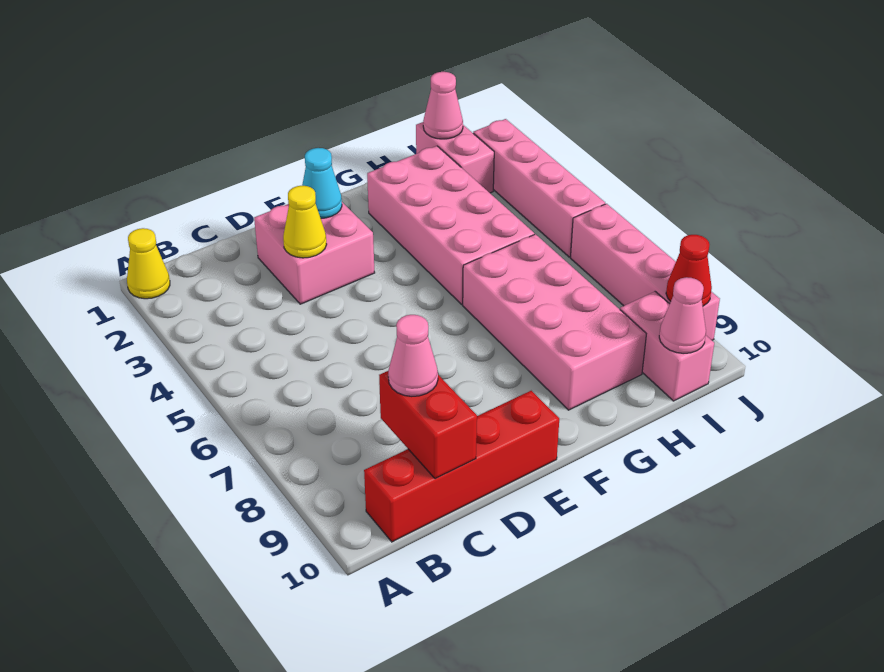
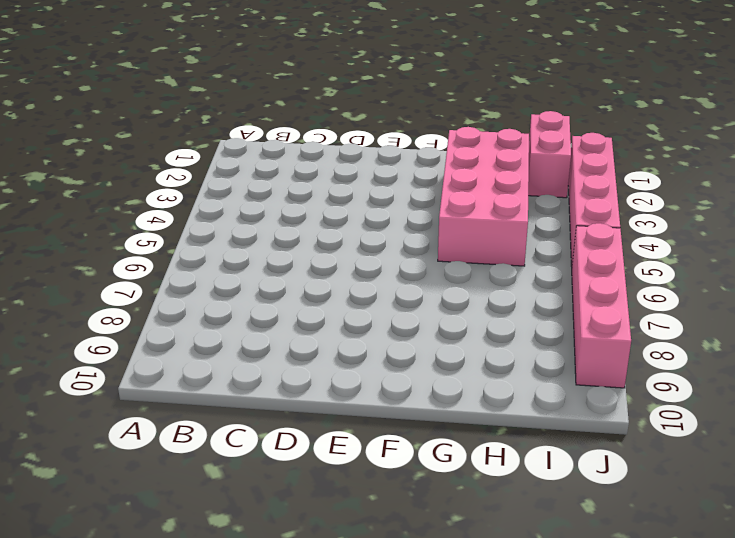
none -> yellow 1x1 cone [127,228,170,299]
none -> red 1x4 brick [364,391,559,542]
none -> pink 2x2 brick [254,202,375,304]

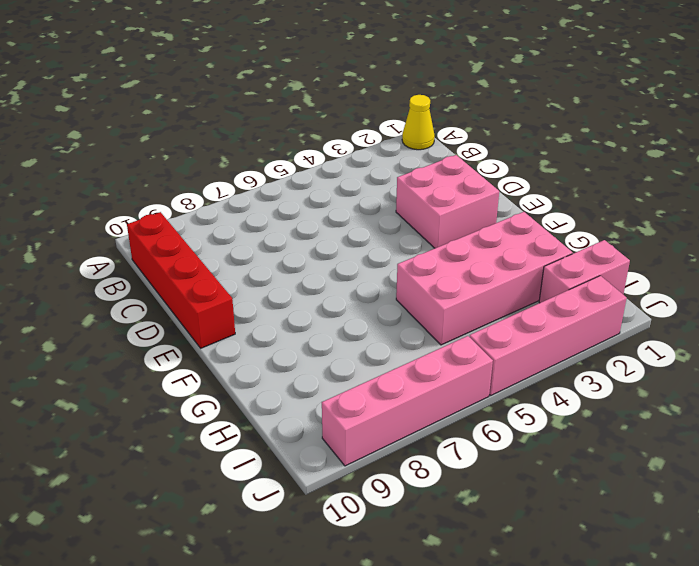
none -> pink 2x4 brick [463,234,646,410]
none -> pink 1x2 brick [620,292,714,401]
none -> red 1x2 brick [379,371,477,479]

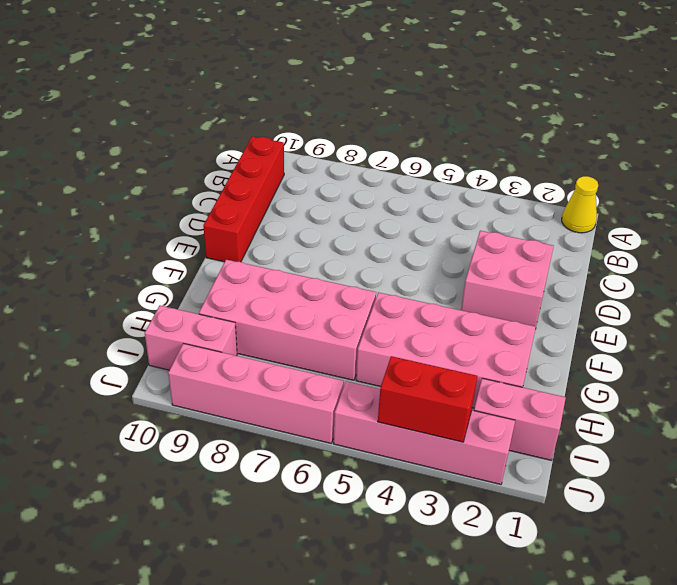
red 1x2 brick [378,356,477,442] -> red 1x2 brick moved to [379,371,477,479]
none -> yellow 1x1 cone [283,186,327,258]
none -> cyan 1x1 cone [302,148,342,218]
none -> pink 1x1 cone [423,72,463,139]

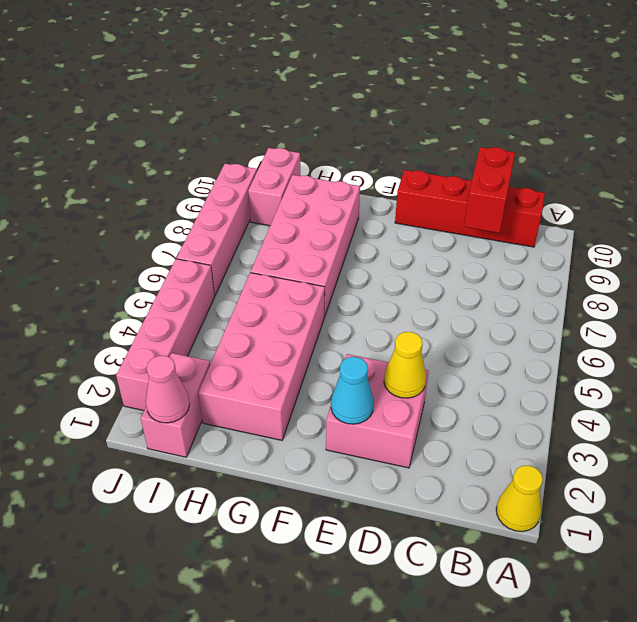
none -> pink 1x1 cone [659,277,706,353]
none -> red 1x1 cone [666,235,712,306]
none -> pink 1x1 cone [388,315,438,396]

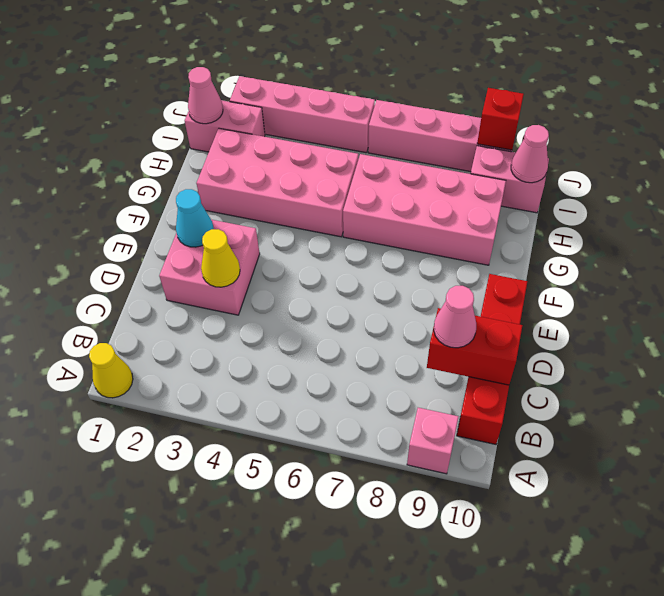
pink 1x1 brick [407,408,459,474] -> none
red 1x1 brick [477,88,524,150] -> red 1x1 cone [666,235,712,306]

